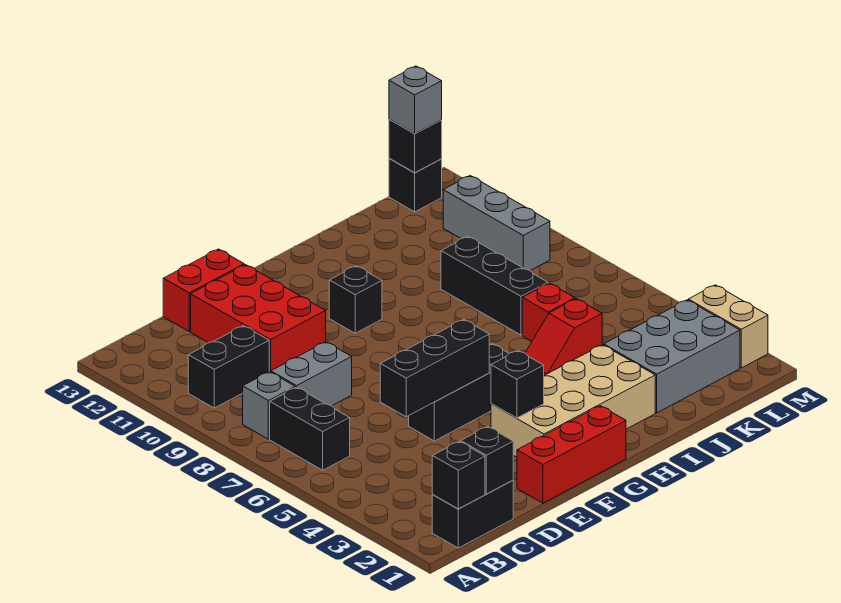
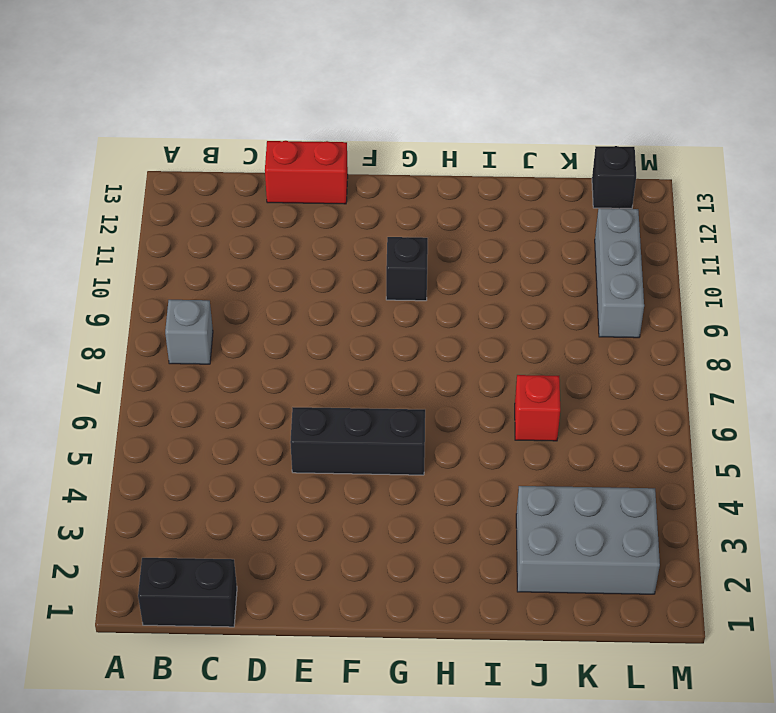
none -> black 1x2 brick [270,387,350,470]
none -> black 1x2 brick [188,326,269,408]
none -> grey 1x2 brick [271,342,352,406]

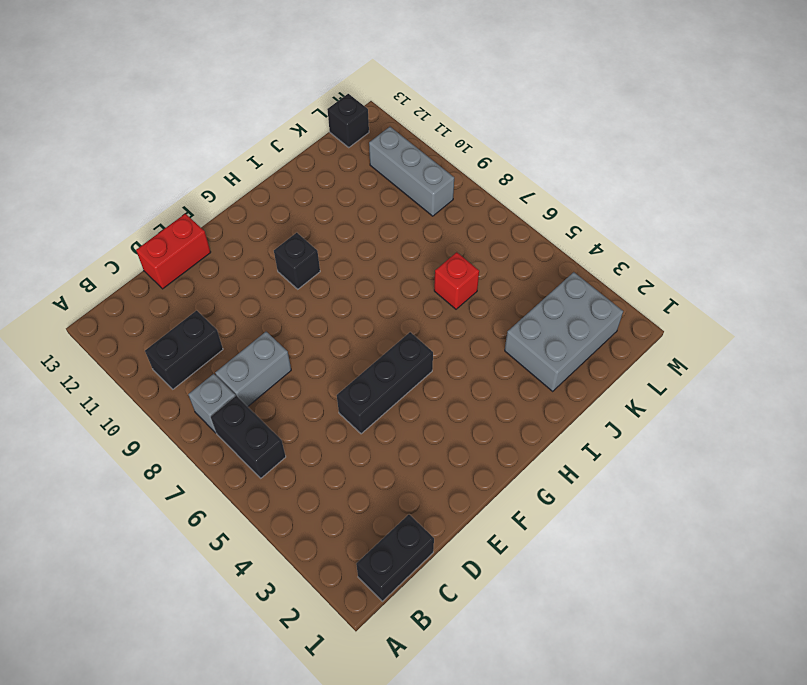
none -> red 2x3 brick [191,265,326,372]
none -> red 1x3 brick [517,406,626,503]
none -> tan 2x4 brick [491,345,655,457]

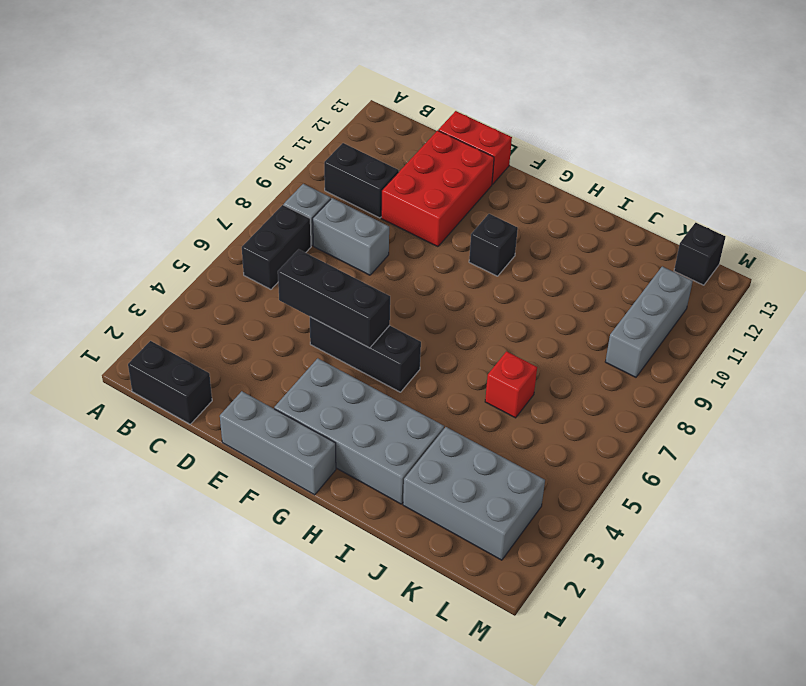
grey 1x3 brick [220,391,336,495] -> red 1x3 brick [517,406,626,503]
grey 2x4 brick [274,358,444,504] -> tan 2x4 brick [491,345,655,457]
none -> red 1x2 slope [525,299,602,375]
none -> black 1x3 brick [441,237,548,335]
none -> tan 1x2 brick [688,285,768,368]

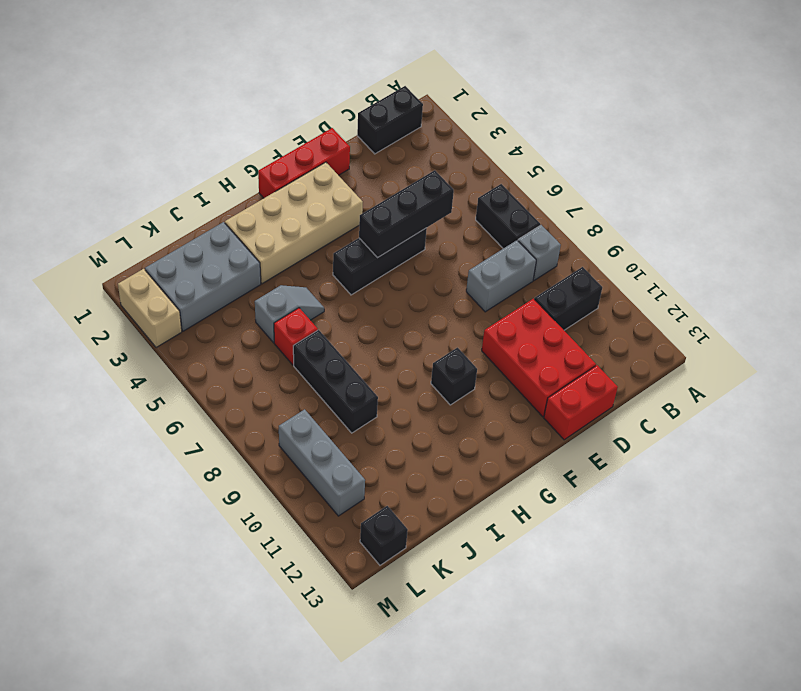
grey 1x2 slope [255,285,324,343] -> red 1x2 slope [525,299,602,375]
none -> black 1x1 brick [432,441,485,509]
none -> black 1x1 brick [461,427,513,494]
none -> black 1x1 brick [491,351,544,418]

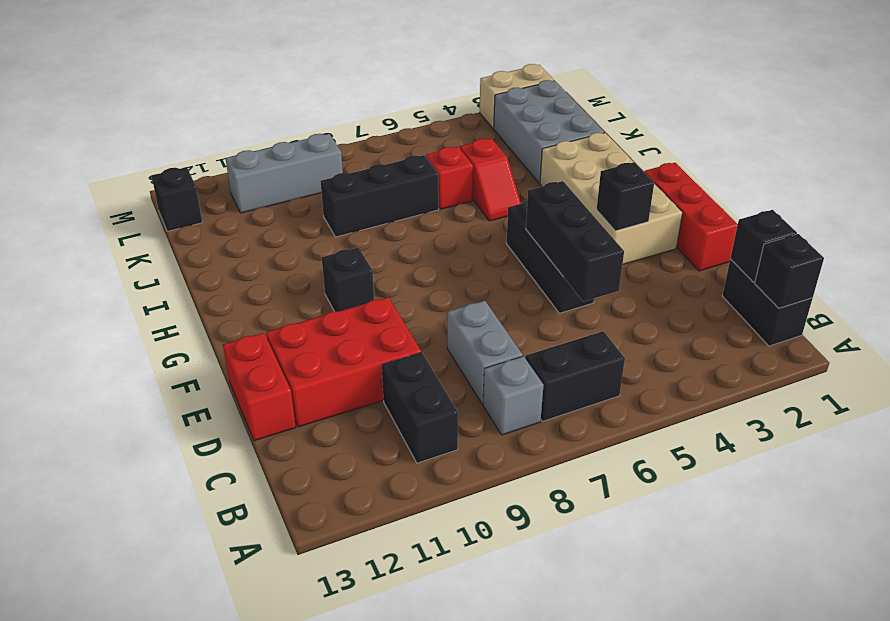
none -> black 1x1 brick [389,119,442,173]
none -> grey 1x1 brick [389,66,442,134]

